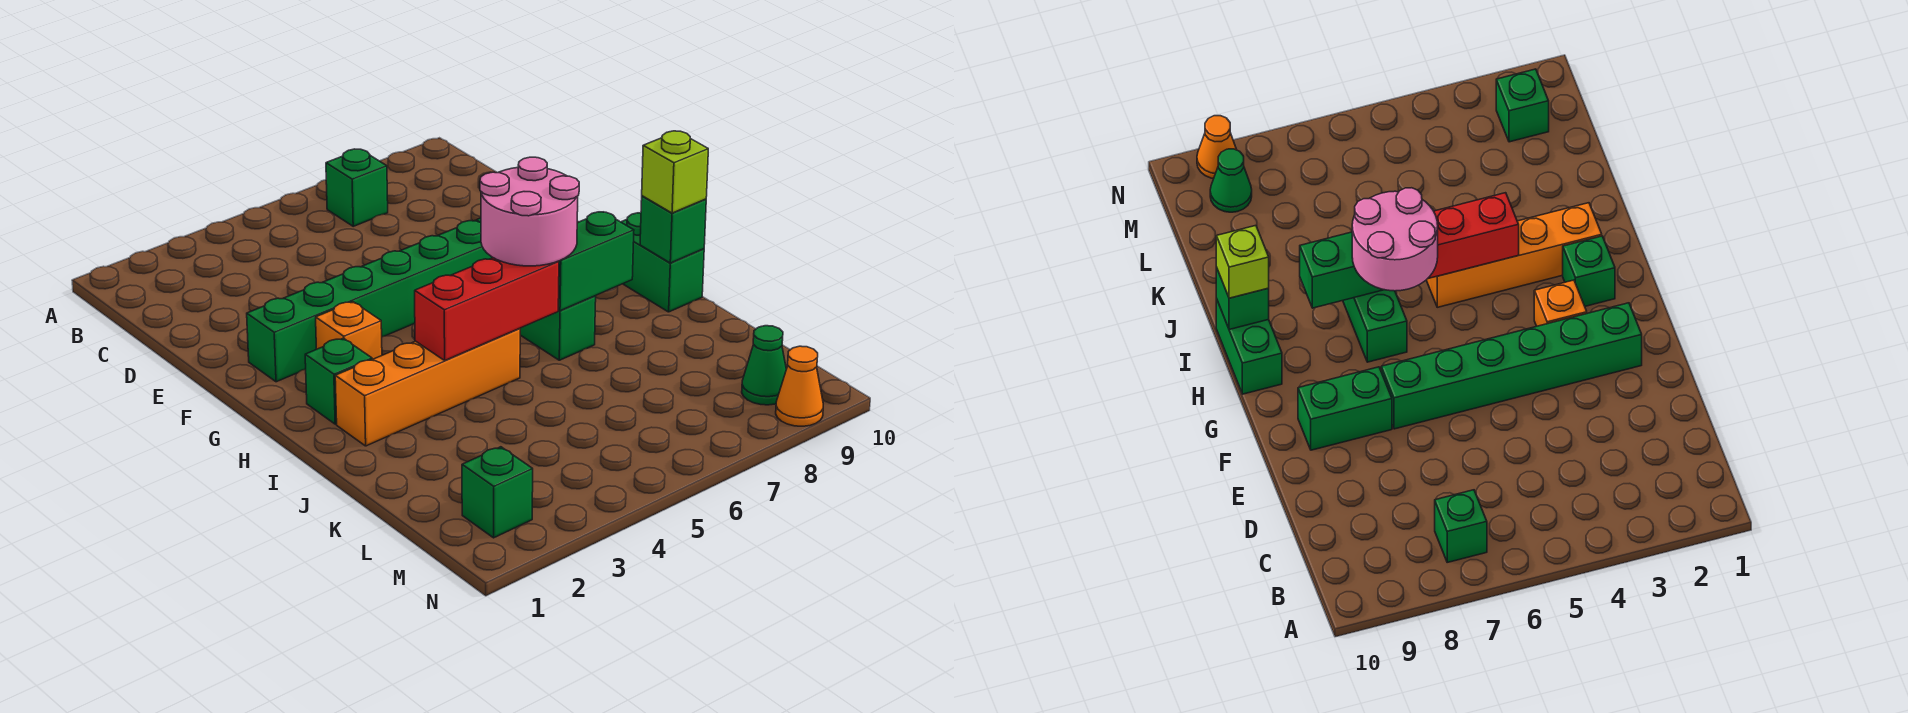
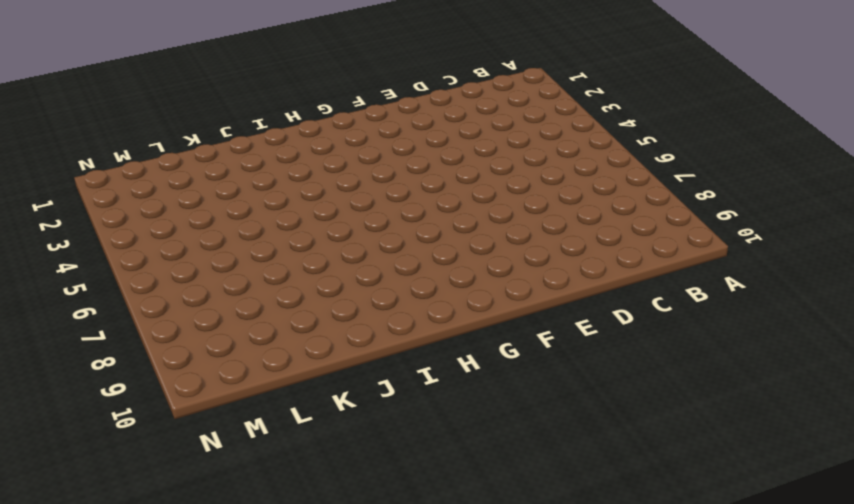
none -> green 1x1 brick [326,149,388,226]
none -> green 1x6 brick [247,221,493,382]
none -> green 1x2 brick [1298,367,1392,450]

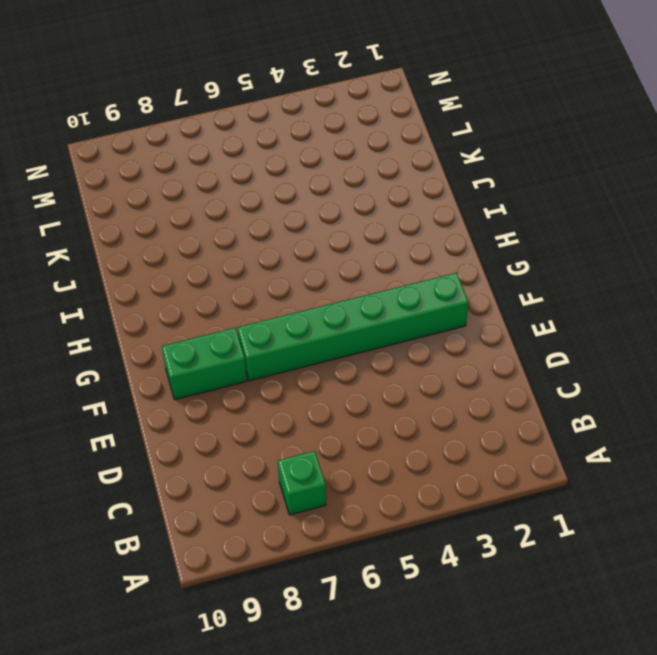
none -> orange 1x1 brick [316,302,382,359]
none -> green 1x1 brick [305,338,372,424]
none -> green 1x2 brick [520,296,596,360]

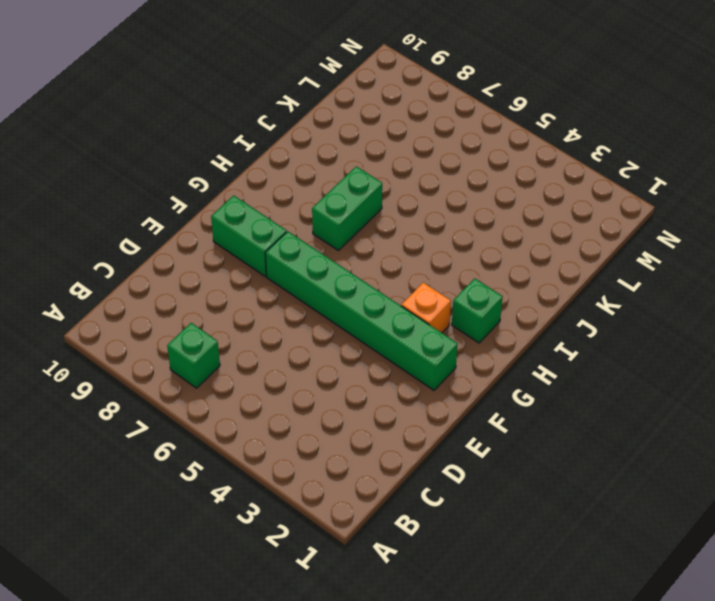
none -> green 1x2 brick [621,213,704,312]
none -> orange 1x4 brick [335,328,520,446]
none -> green 1x1 brick [462,447,533,538]

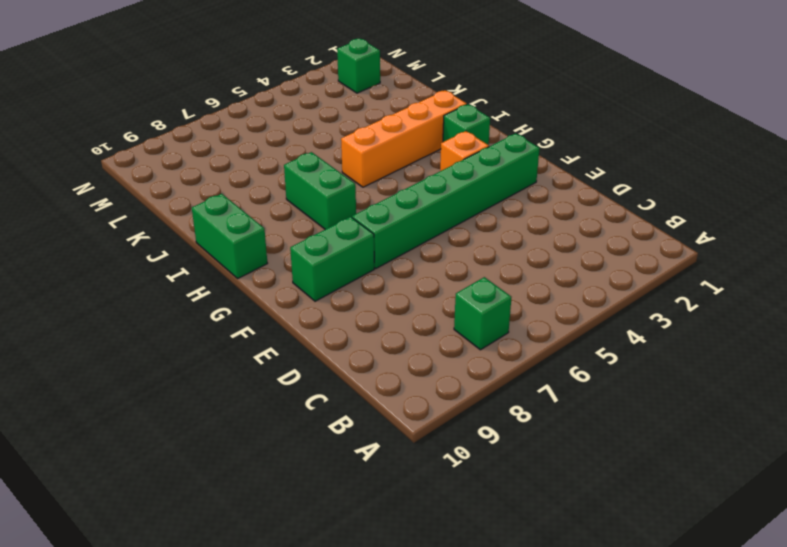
none -> green 1x1 cone [742,326,786,405]
none -> orange 1x1 cone [776,346,823,426]
none -> red 1x3 brick [415,258,559,360]

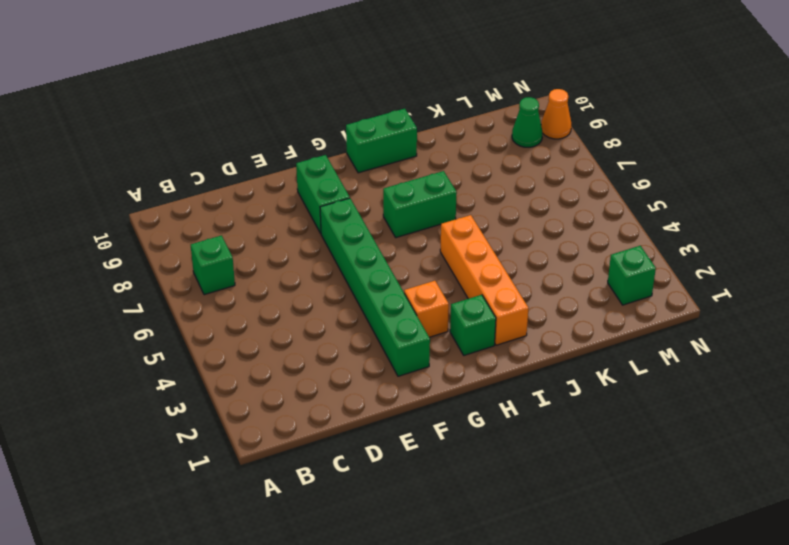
none -> red 1x3 brick [415,258,559,360]
none -> green 1x2 brick [558,212,634,311]
none -> green 1x1 brick [640,196,706,263]

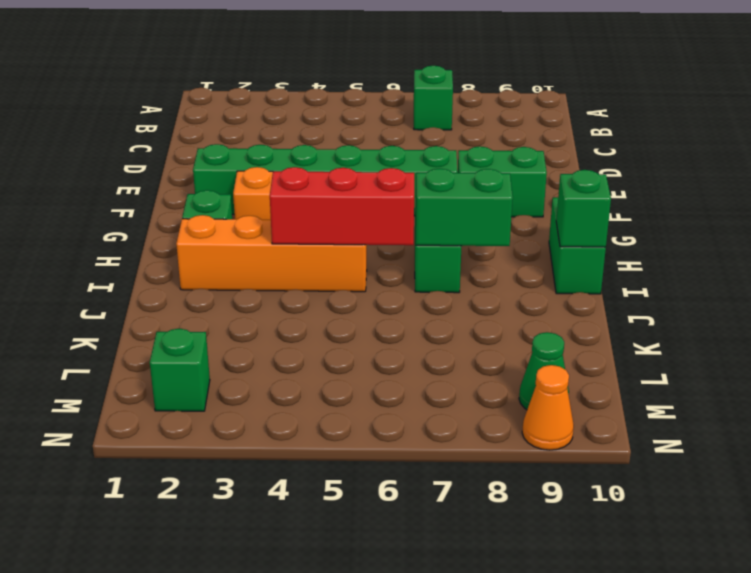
none -> pink 2x2 round brick [480,157,579,266]
none -> lime 1x1 brick [642,131,708,213]

